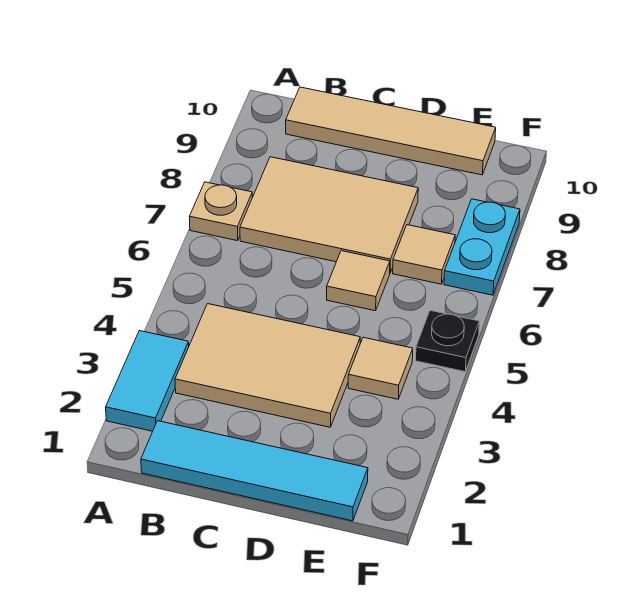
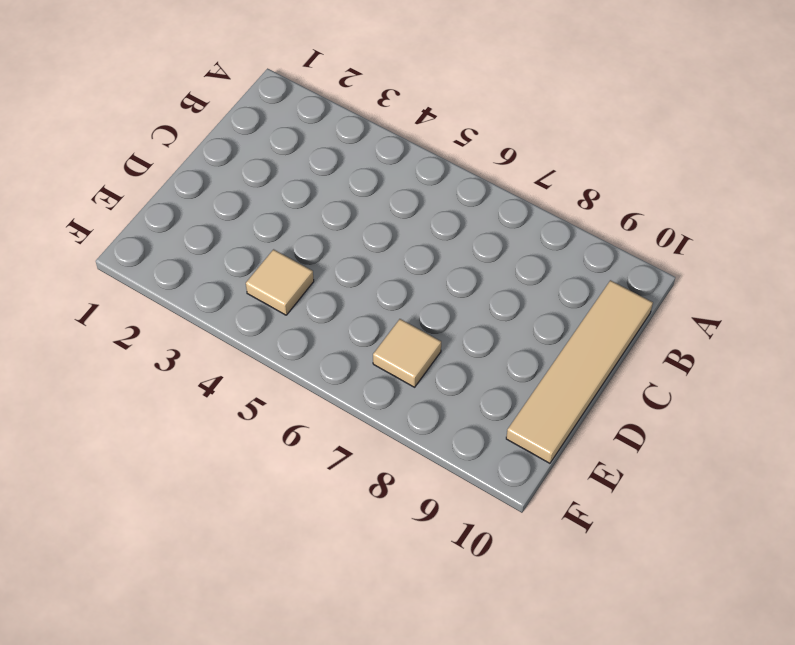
none -> cyan 1x2 tile [106,331,189,431]
none -> tan 1x1 plate [189,182,252,241]

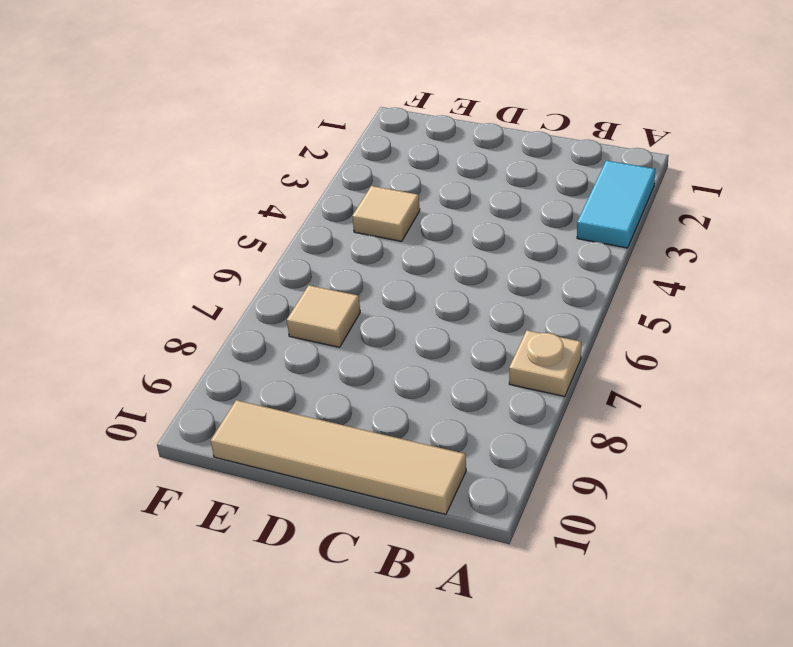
none -> cyan 1x4 tile [141,421,368,521]
none -> tan 2x3 tile [175,304,360,427]

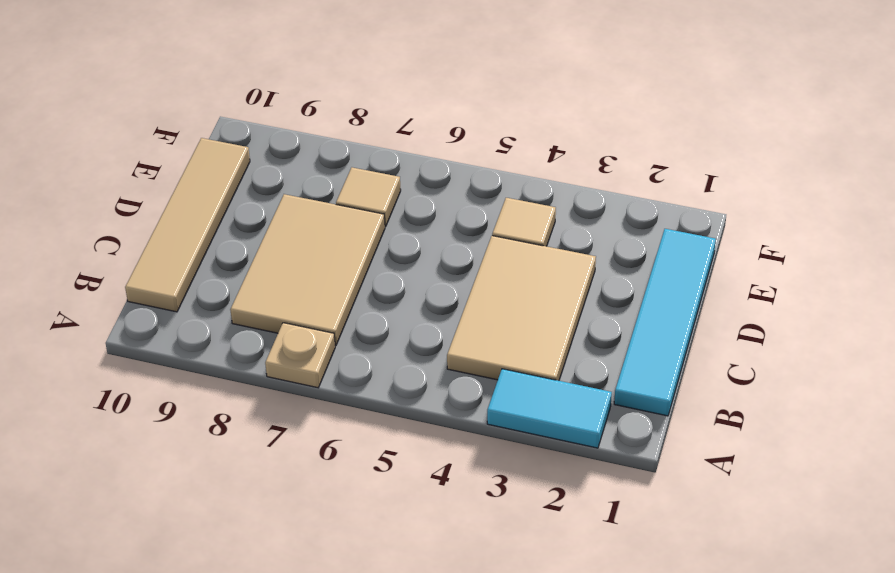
none -> tan 1x1 tile [327,251,390,311]
none -> black 1x1 plate [416,310,479,372]

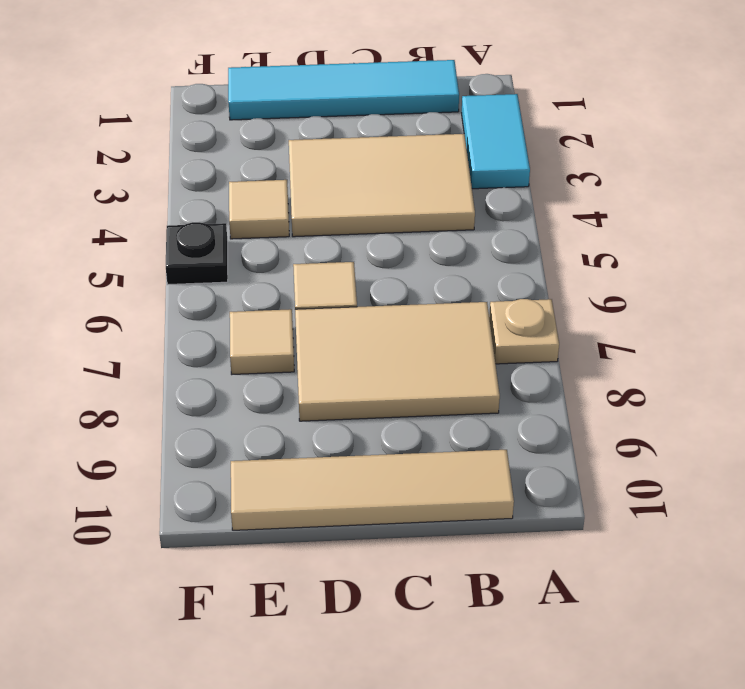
none -> cyan 1x2 plate [444,199,520,295]

